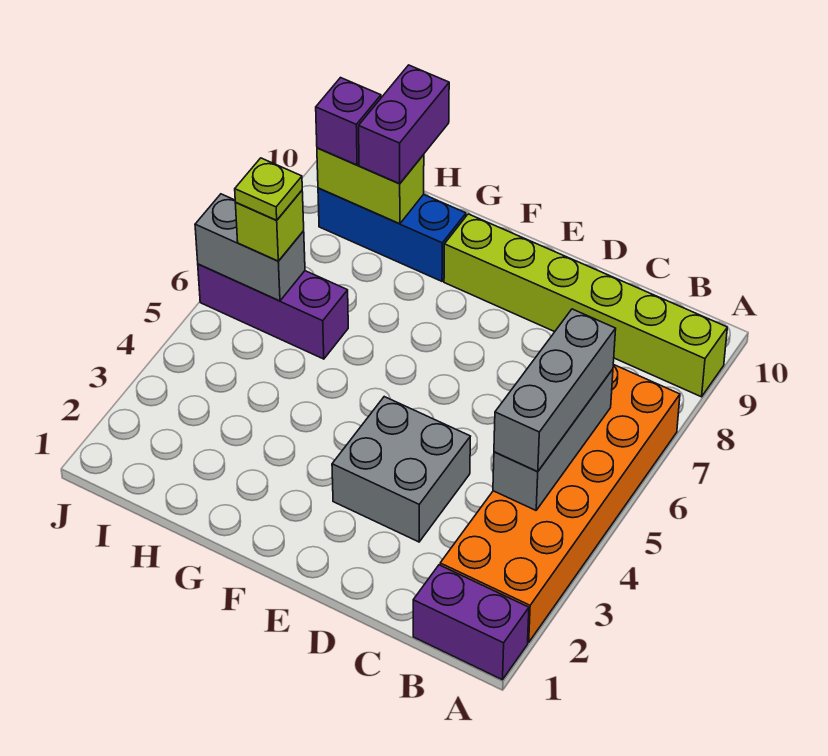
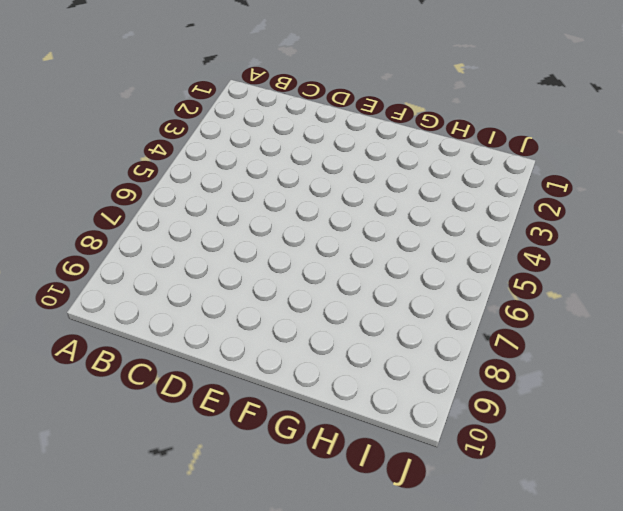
none -> purple 1x2 brick [413,565,529,680]
none -> orange 2x6 brick [440,364,680,642]
none -> lime 1x6 brick [444,214,727,397]

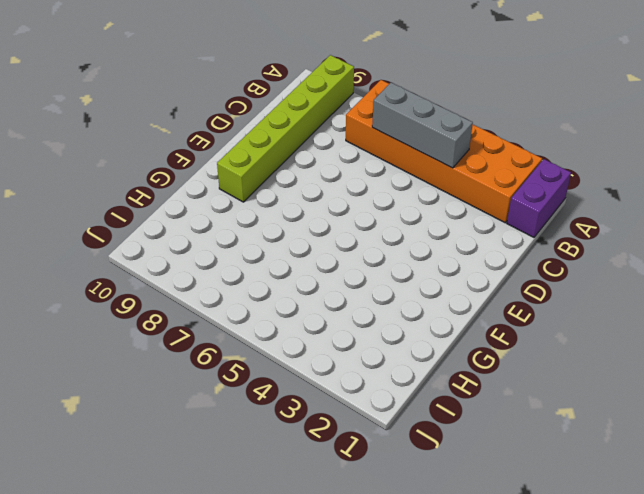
none -> grey 2x2 brick [332,397,470,542]
none -> blue 1x3 brick [318,188,466,281]
none -> purple 1x3 brick [198,264,348,359]

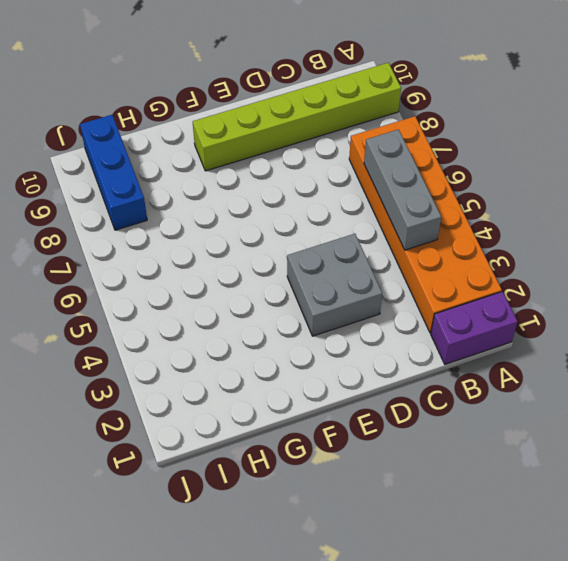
blue 1x3 brick [80,115,147,230] -> blue 1x3 brick turned to [318,188,466,281]
none -> purple 1x3 brick [198,264,348,359]
none -> lime 1x2 brick [317,148,424,224]
none -> grey 1x2 brick [195,194,305,301]

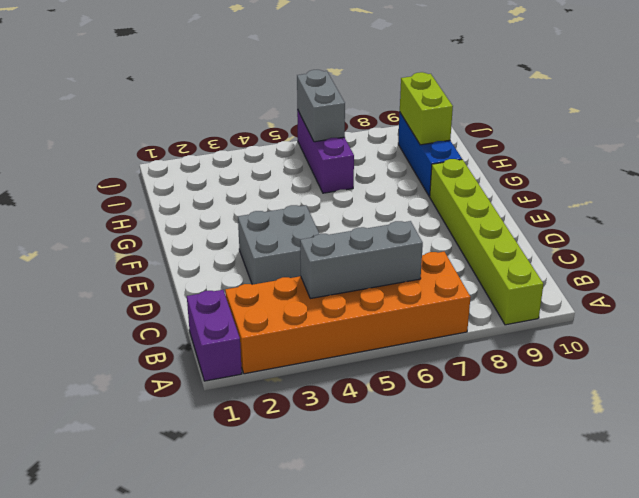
none -> grey 1x3 brick [494,309,616,472]
none -> purple 1x2 brick [359,65,449,184]
none -> lime 1x1 brick [235,191,304,261]

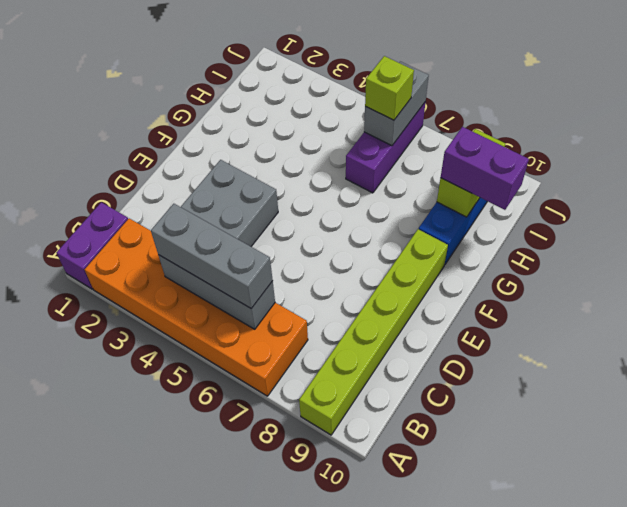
none -> purple 1x1 brick [316,78,381,165]
none -> lime 1x1 plate [235,158,302,220]

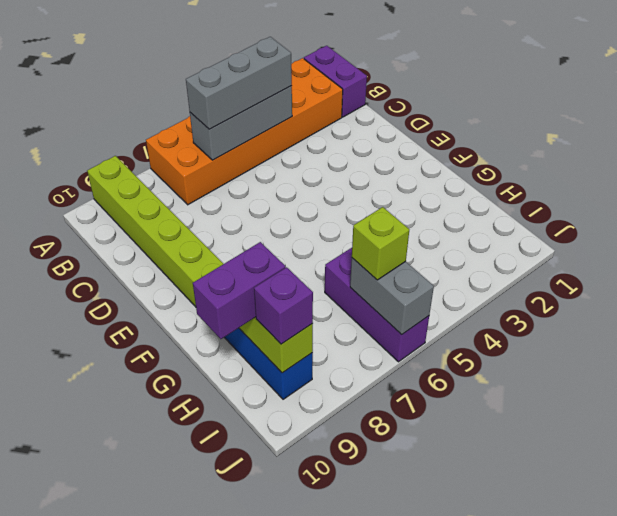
none -> grey 2x2 brick [332,397,470,542]
none -> lime 1x1 plate [235,158,302,220]

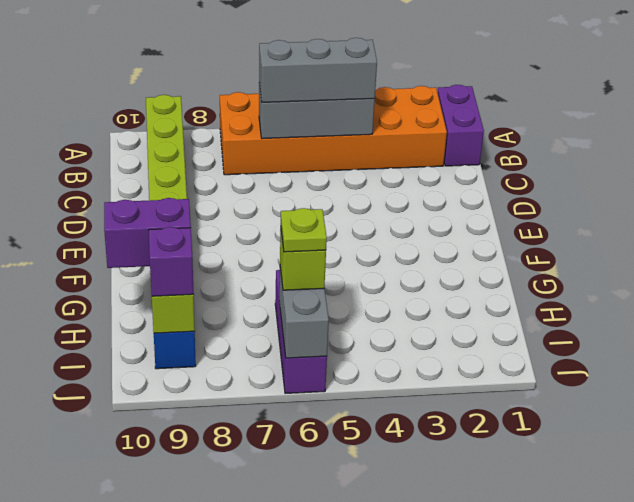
none -> grey 2x2 brick [332,397,470,542]

